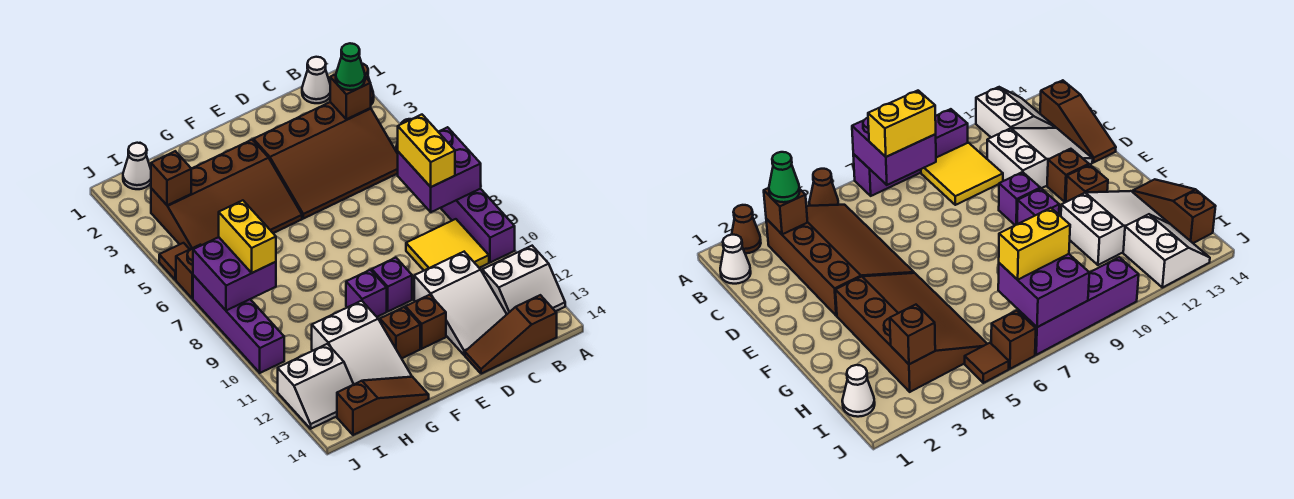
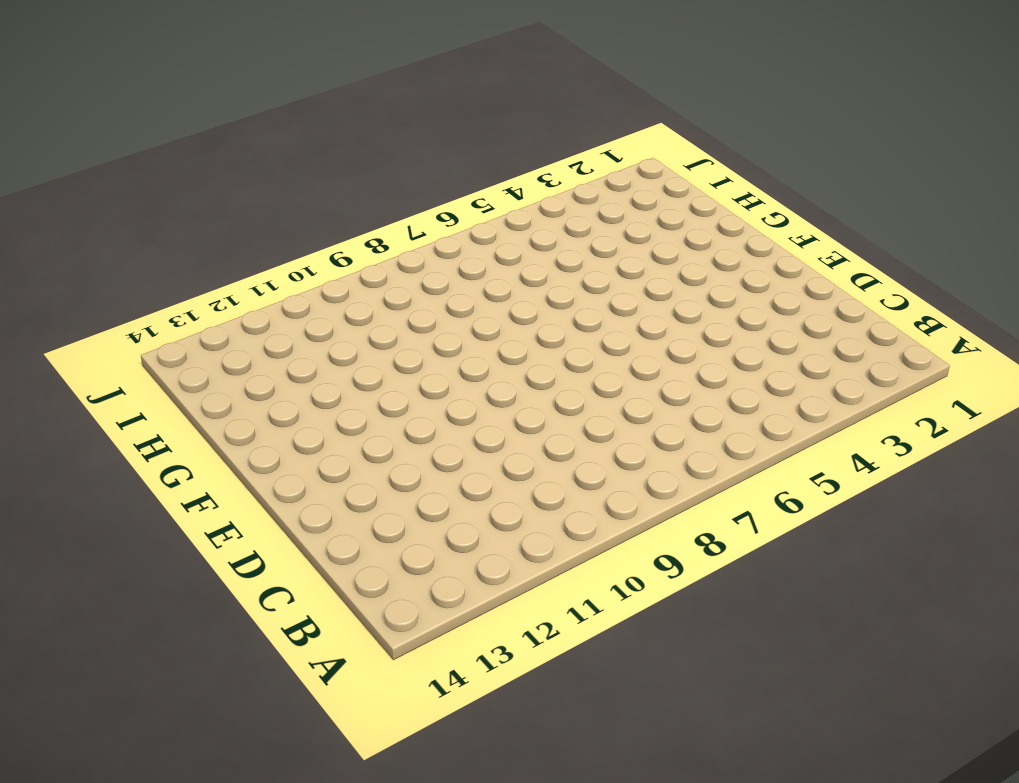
none -> brown 1x1 cone [732,205,761,253]
none -> brown 1x1 cone [809,169,839,206]
none -> purple 1x4 brick [441,189,515,263]

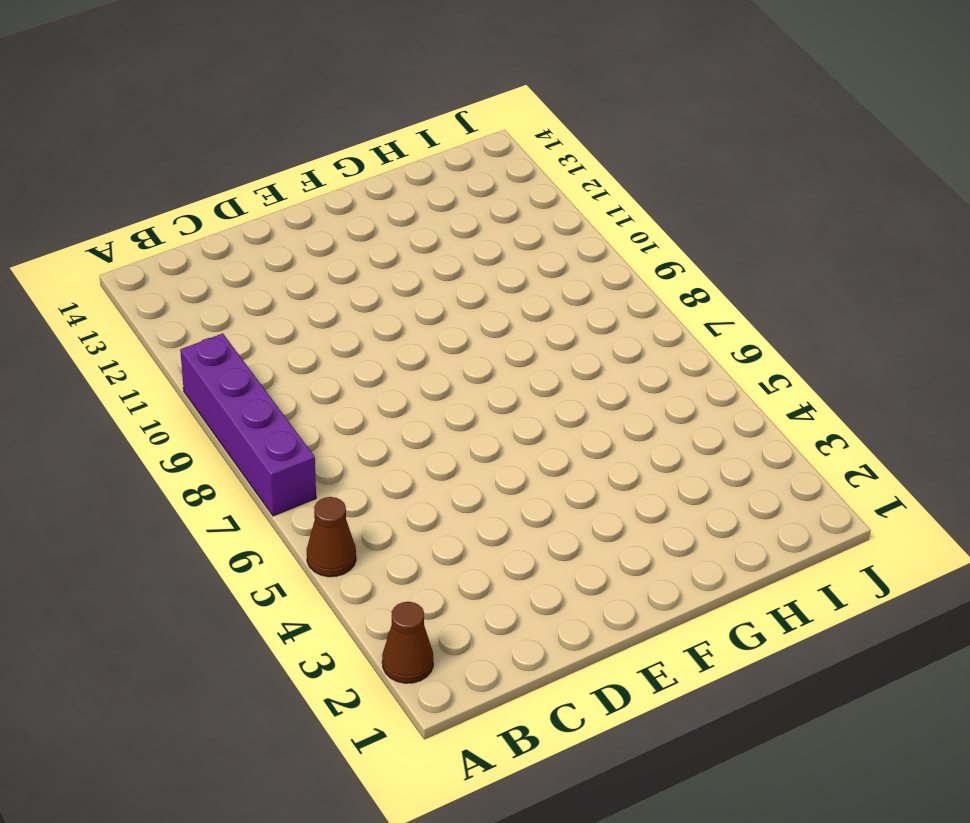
none -> white 2x2 slope [482,246,565,314]
none -> white 1x1 cone [302,57,330,103]
none -> brown 3x4 slope [253,102,398,219]

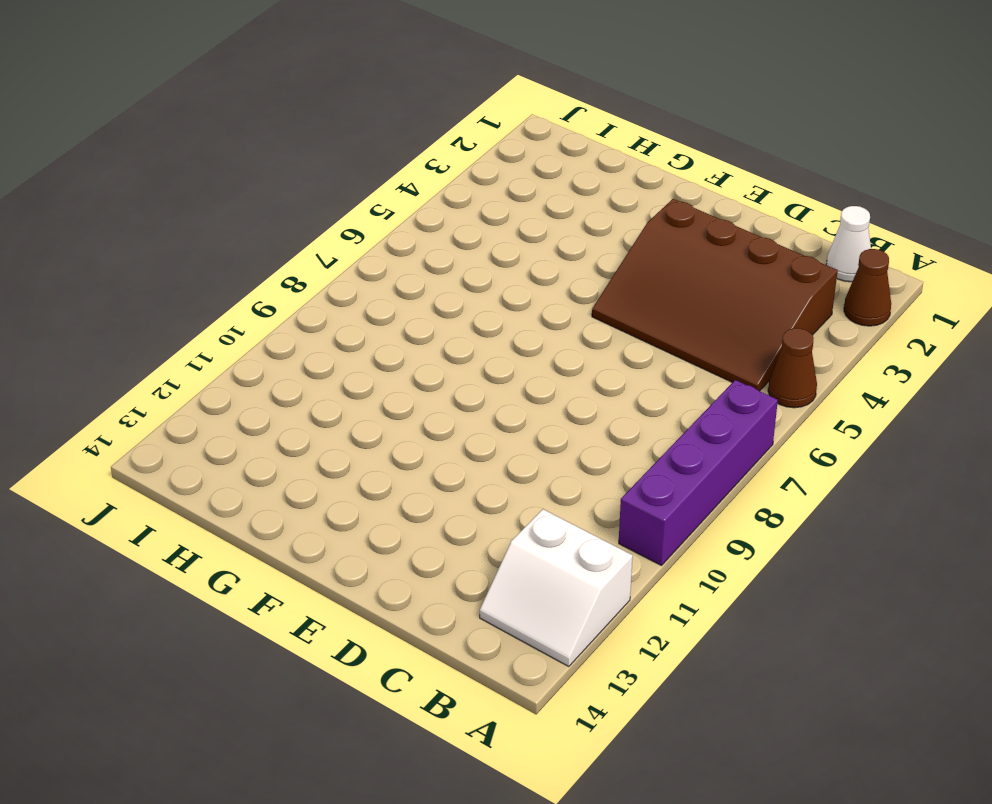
none -> yellow 2x2 tile [406,219,489,270]
none -> brown 1x3 slope [465,295,557,374]
none -> white 2x3 slope [414,252,507,355]

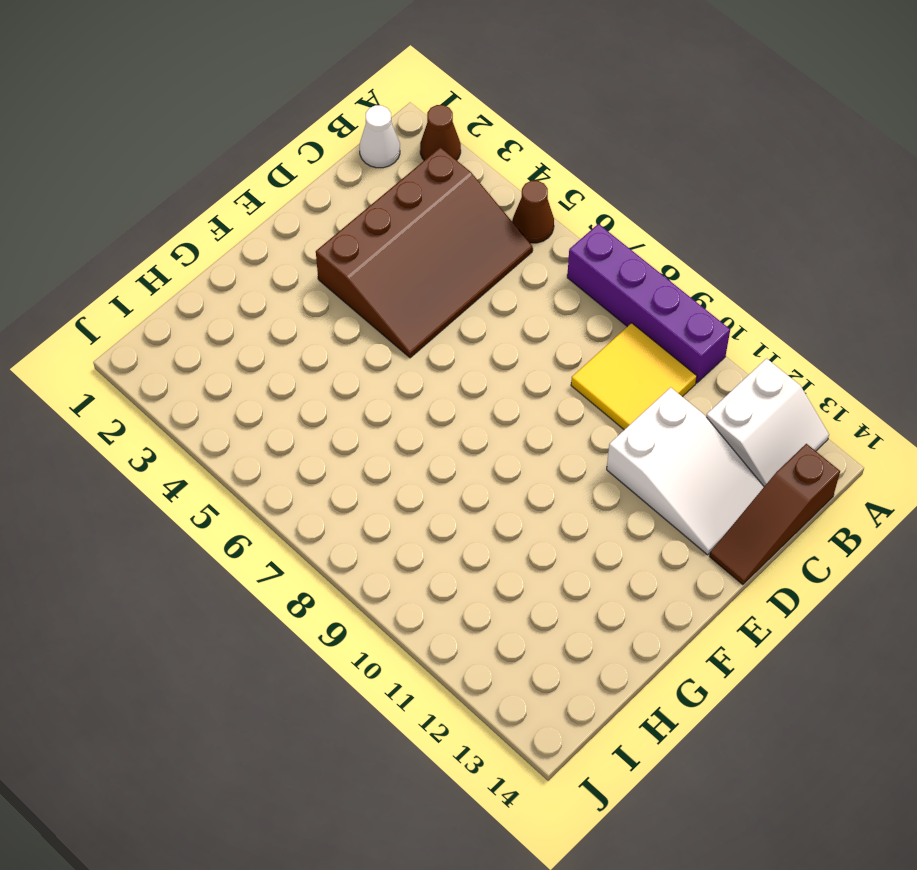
none -> purple 1x1 brick [372,258,412,311]
none -> brown 1x1 brick [405,295,446,349]
none -> brown 3x4 slope [151,140,302,249]

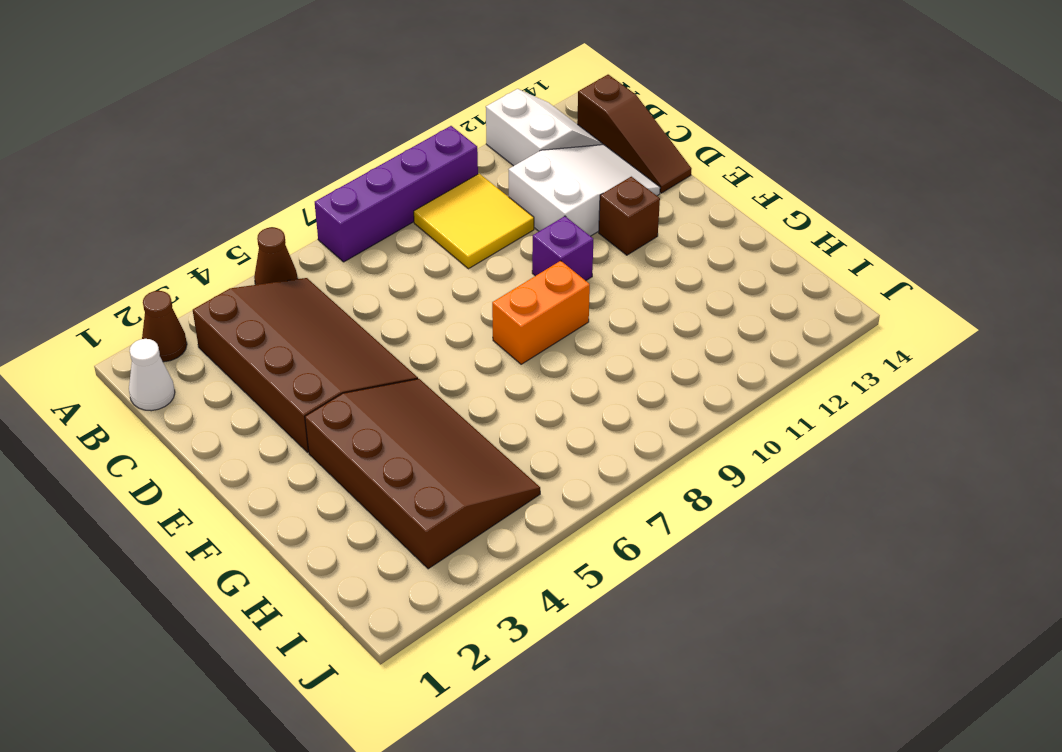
orange 1x2 brick [492,261,590,364] -> none
none -> purple 1x1 brick [346,270,387,317]
none -> brown 1x1 brick [380,307,420,358]
none -> white 2x3 slope [312,301,412,384]

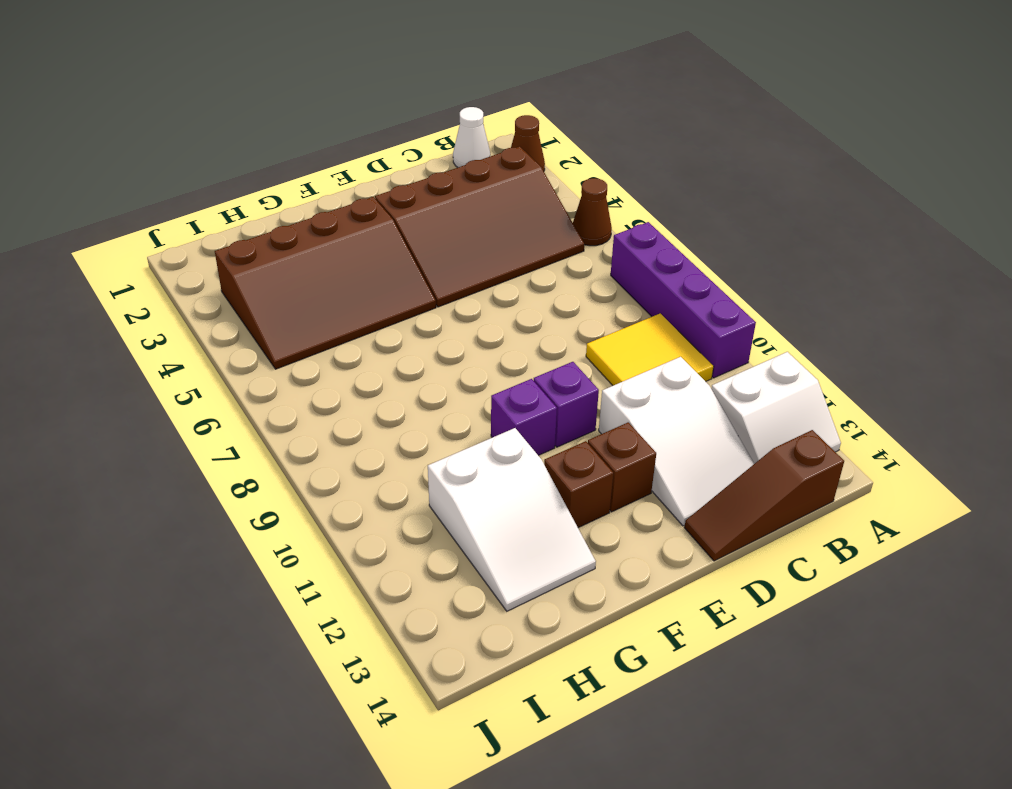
none -> brown 1x3 slope [337,377,429,435]
none -> white 1x1 cone [123,143,151,189]
none -> white 2x2 slope [278,344,354,429]

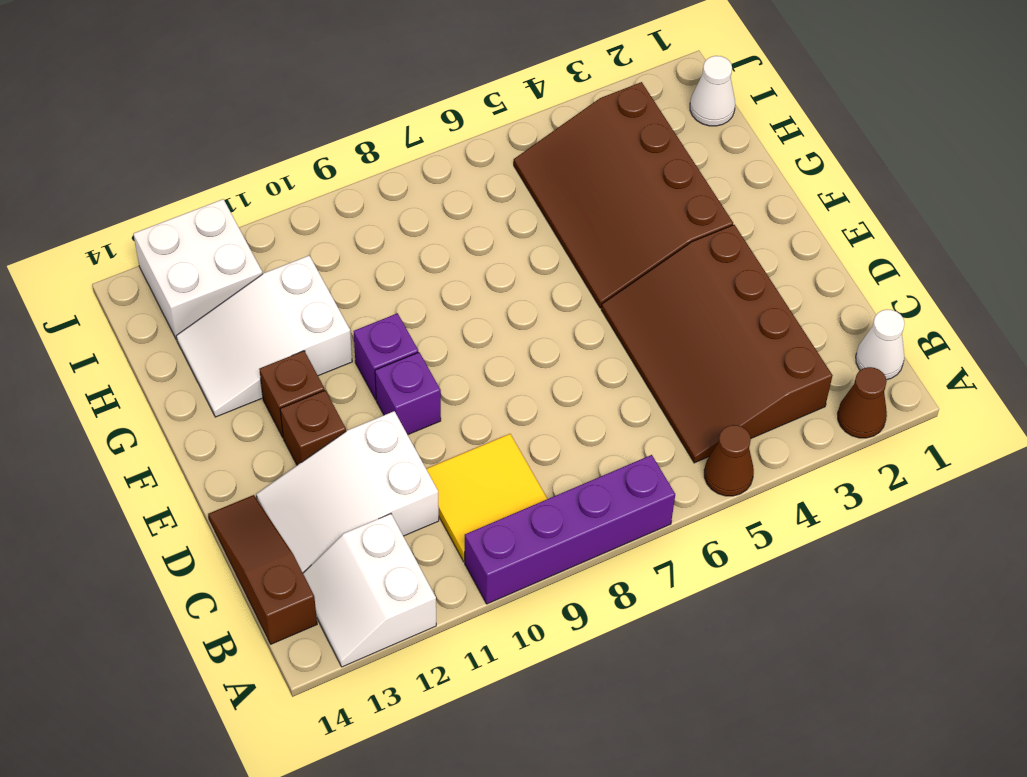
white 2x2 brick [133,199,262,340] -> white 2x2 slope [278,344,354,429]
none -> brown 1x3 slope [337,377,429,435]
none -> brown 1x1 tile [159,243,190,280]
none -> brown 1x1 brick [176,245,201,299]

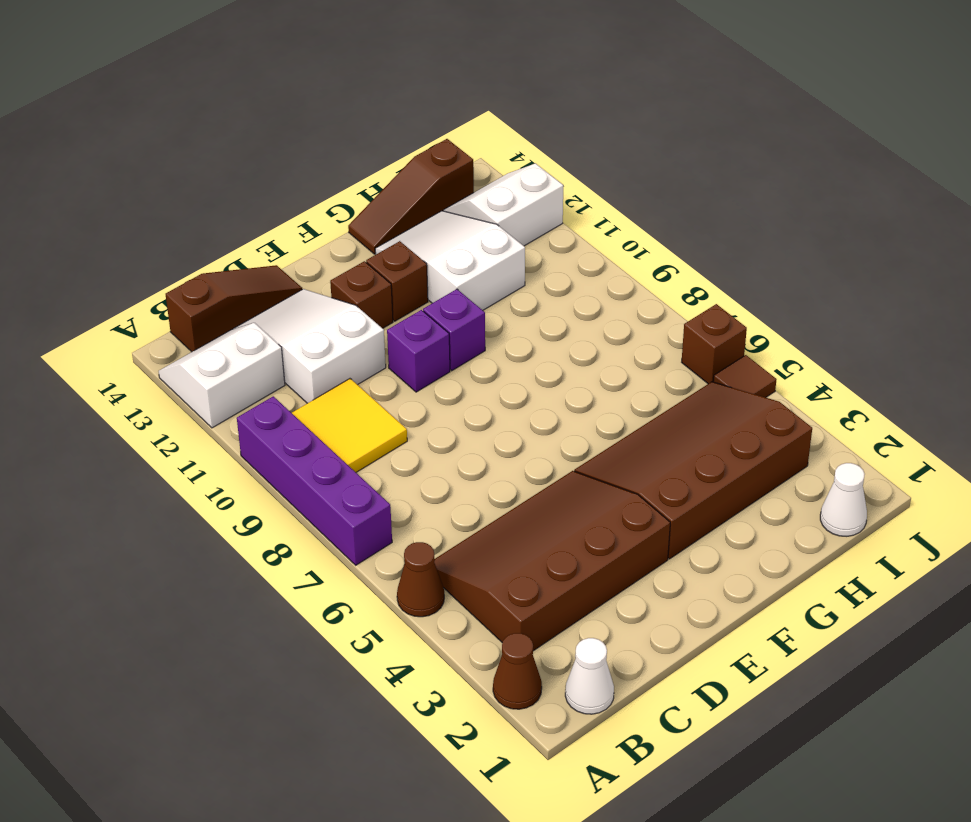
none -> purple 1x4 brick [193,275,284,373]
none -> purple 2x2 brick [398,127,481,212]
none -> brown 1x1 brick [330,74,371,119]

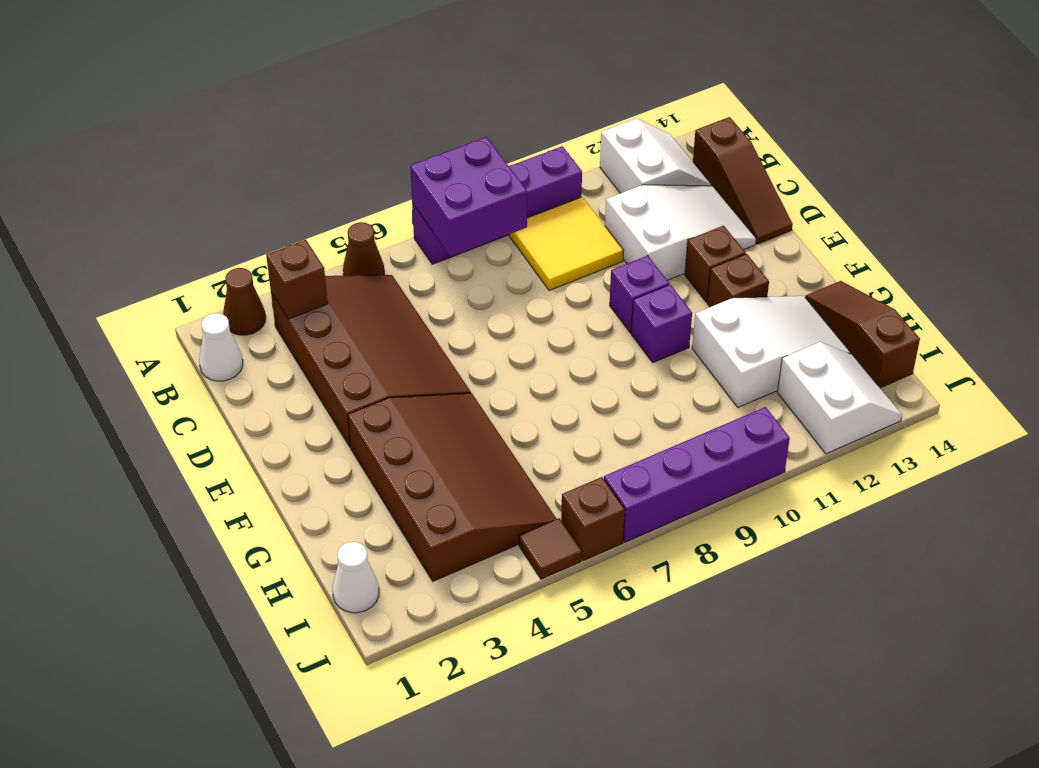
none -> brown 1x1 brick [151,151,191,205]
none -> purple 2x2 brick [193,237,276,311]
none -> green 1x1 cone [336,43,365,90]

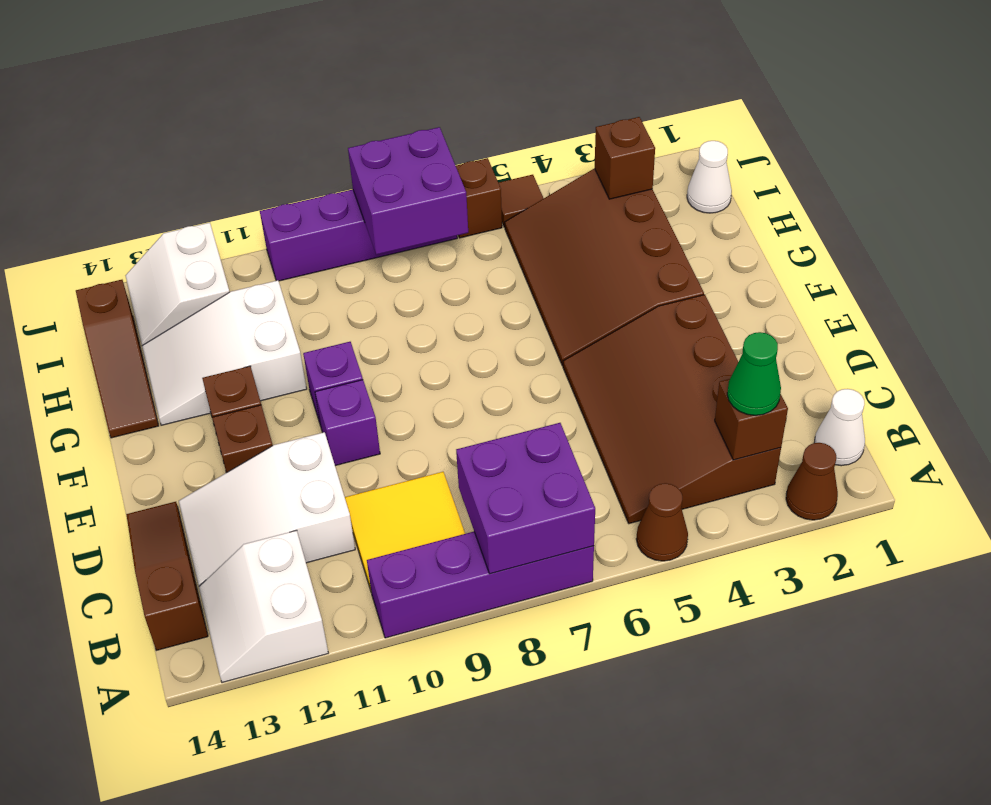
none -> yellow 1x2 brick [398,115,455,187]
none -> yellow 1x2 brick [219,200,276,273]

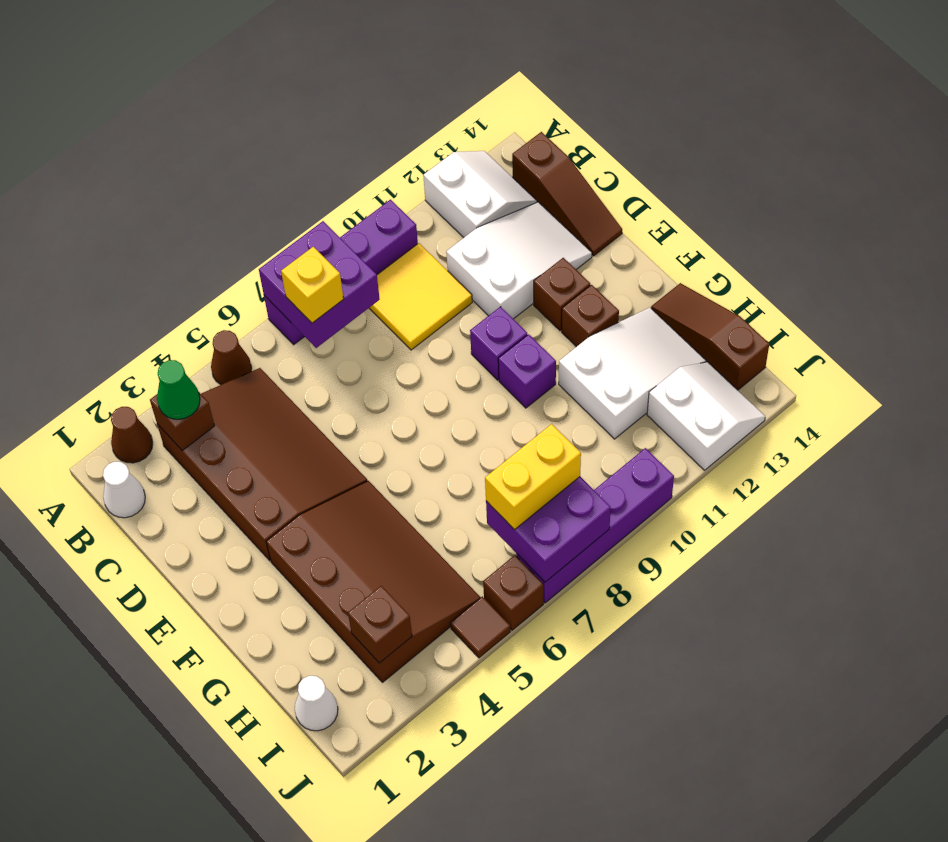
yellow 1x1 brick [281,247,344,323] -> yellow 1x2 brick [398,115,455,187]

